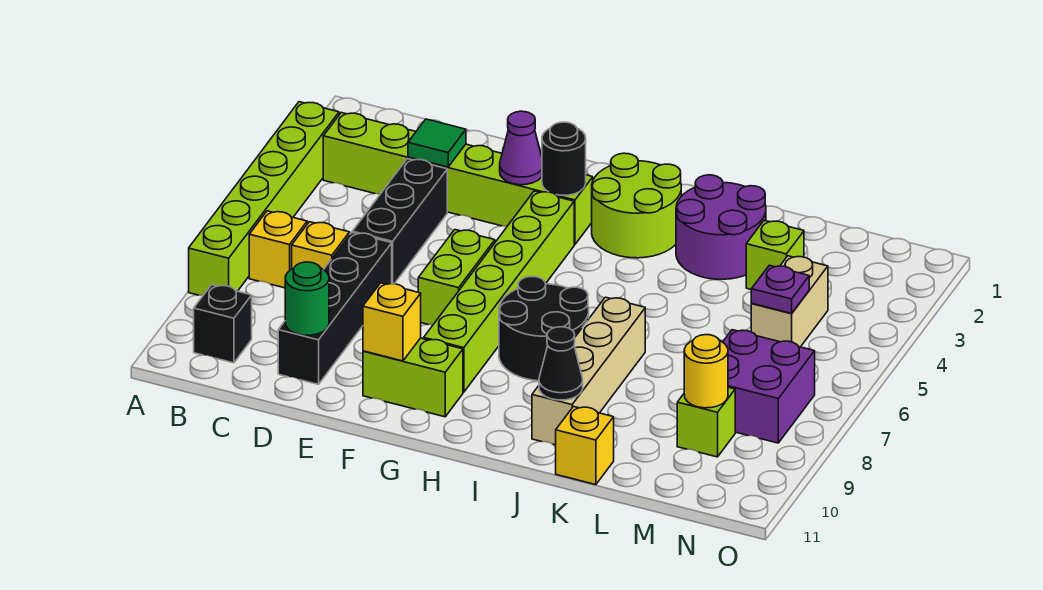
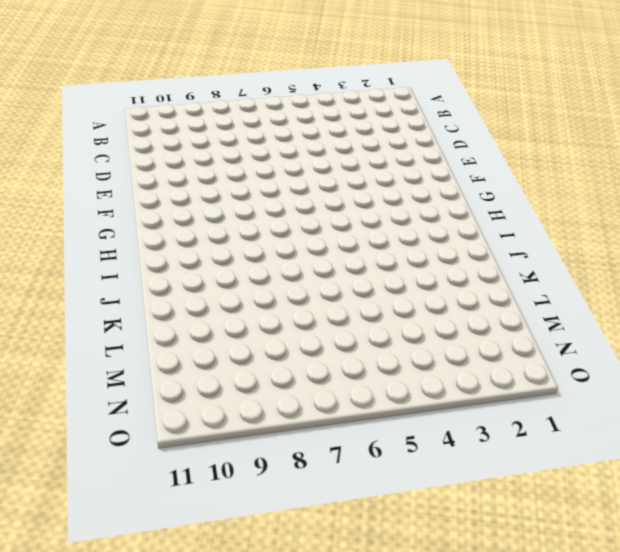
none -> lime 1x6 brick [189,102,339,295]
none -> lime 1x6 brick [323,112,593,244]
none -> yellow 1x1 brick [249,211,307,288]

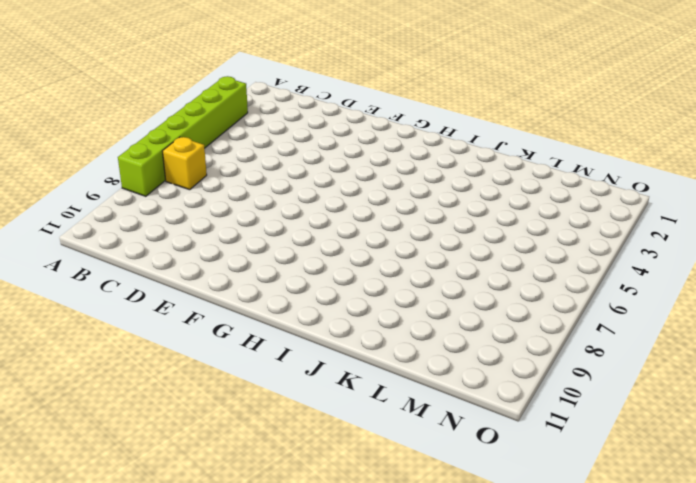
none -> lime 1x6 brick [323,112,593,244]
none -> black 1x1 brick [194,285,252,363]
none -> yellow 1x1 brick [292,222,350,270]

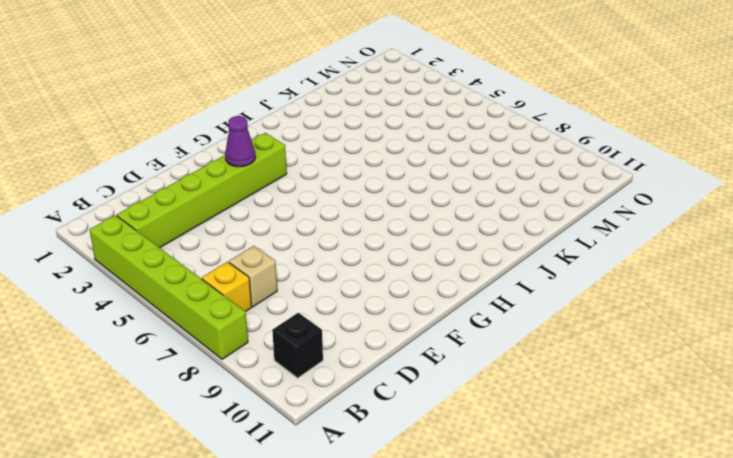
tan 1x1 brick [229,246,277,307] -> yellow 1x1 brick [292,222,350,270]
none -> black 1x3 brick [352,159,447,284]
none -> black 1x4 brick [278,233,392,384]
none -> lime 1x2 brick [418,230,495,325]

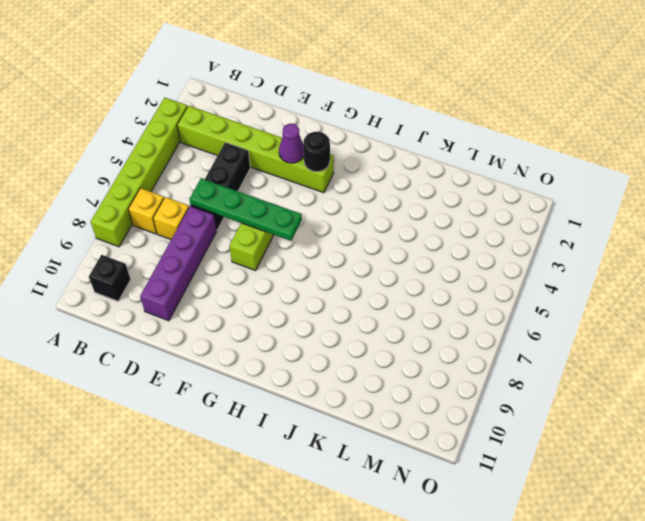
green 1x4 plate [189,178,302,241] -> none
purple 1x4 brick [140,206,217,321] -> black 1x4 brick [278,233,392,384]
none -> lime 1x2 brick [363,338,463,417]
none -> lime 1x6 brick [424,191,574,392]
none -> lime 2x2 round brick [592,153,681,258]

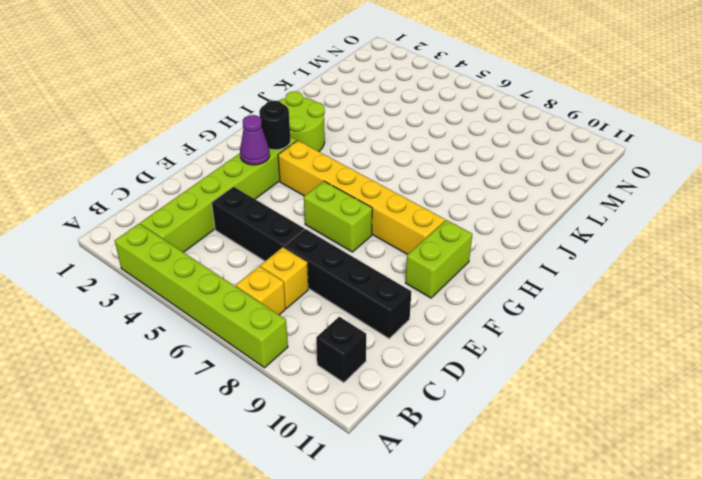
yellow 1x6 brick [278,140,445,255] -> lime 1x6 brick [424,191,574,392]
none -> black 2x2 round brick [499,276,589,381]
none -> purple 2x2 round brick [676,175,766,279]
none -> tan 1x4 brick [532,297,645,445]

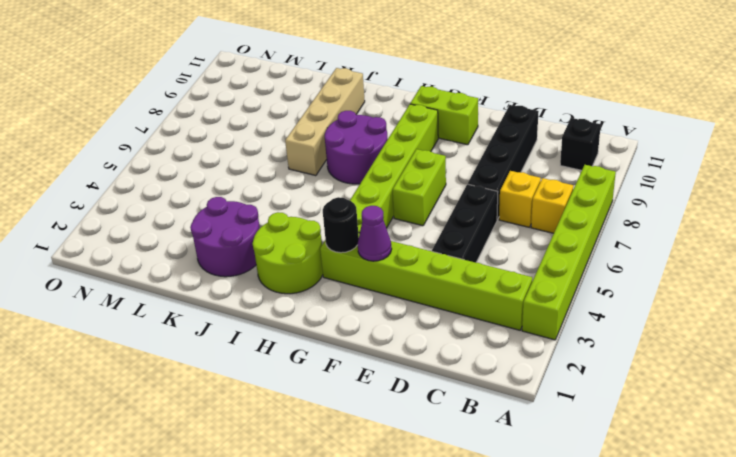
purple 2x2 round brick [325,111,388,184] -> black 2x2 round brick [499,276,589,381]
none -> yellow 1x1 brick [556,407,614,485]
none -> lime 1x1 brick [746,220,804,289]
none -> tan 1x2 brick [751,256,828,347]

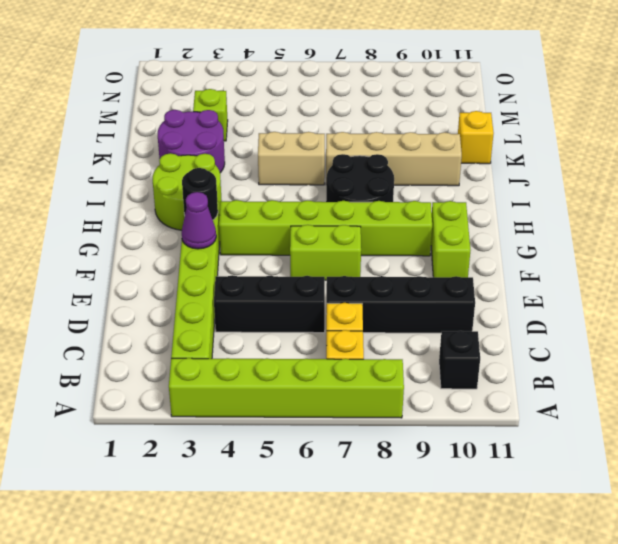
tan 1x2 brick [258,132,325,185] -> tan 1x2 brick moved to [751,256,828,347]
none -> purple 2x2 brick [723,330,815,443]
none -> lime 1x1 brick [677,387,735,457]
none -> green 1x1 tile [408,119,466,167]

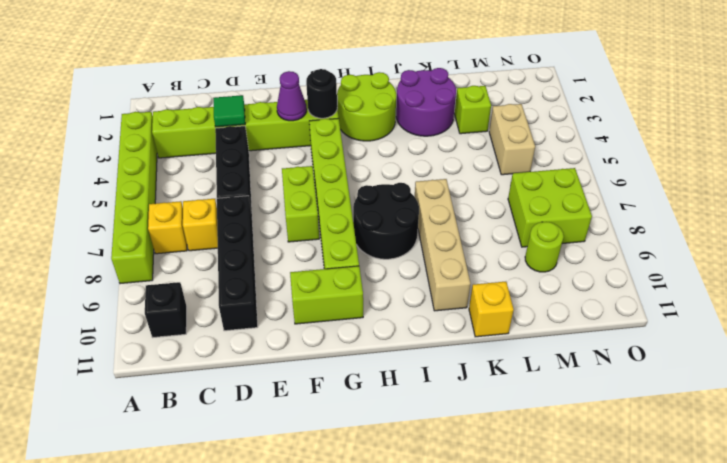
lime 2x2 brick [508,168,592,247] -> purple 2x2 brick [723,330,815,443]
lime 1x1 round brick [525,222,564,272] -> lime 1x1 brick [677,387,735,457]
none -> green 1x1 round brick [285,262,329,335]
none -> yellow 1x1 brick [363,283,421,361]
none -> black 1x1 cone [539,327,583,400]

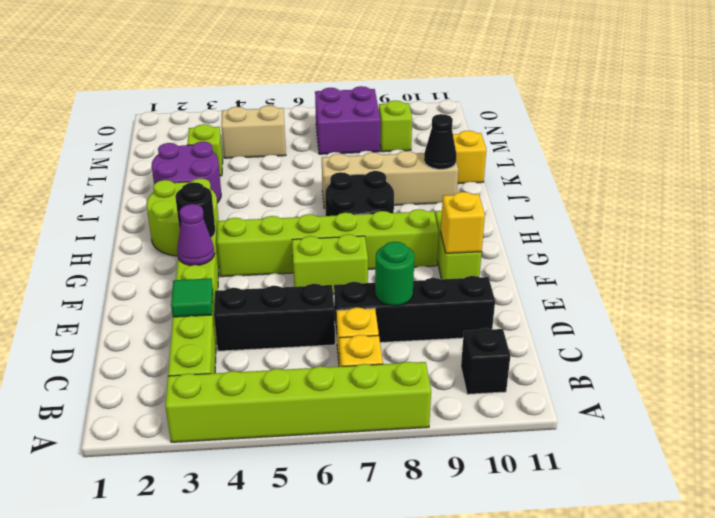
green 1x1 round brick [375,242,414,306] -> green 1x1 round brick moved to [285,262,329,335]
none -> purple 1x1 plate [751,265,809,313]
none -> yellow 1x1 round brick [684,335,728,408]

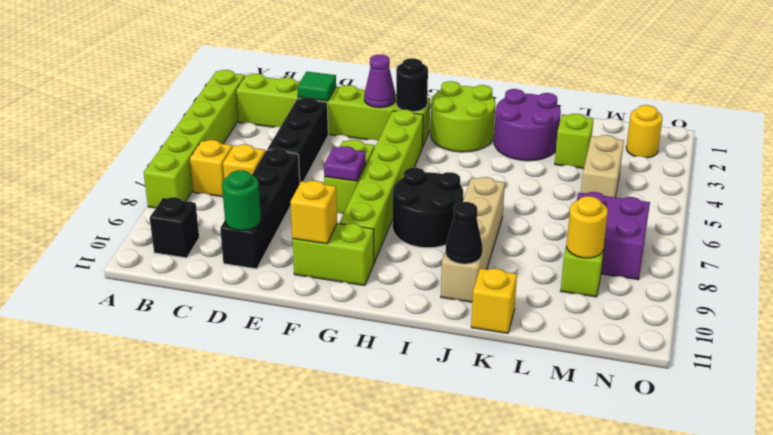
purple 1x1 plate [324,146,366,181] -> purple 1x1 plate moved to [751,265,809,313]
yellow 1x1 round brick [626,105,662,158] -> none

